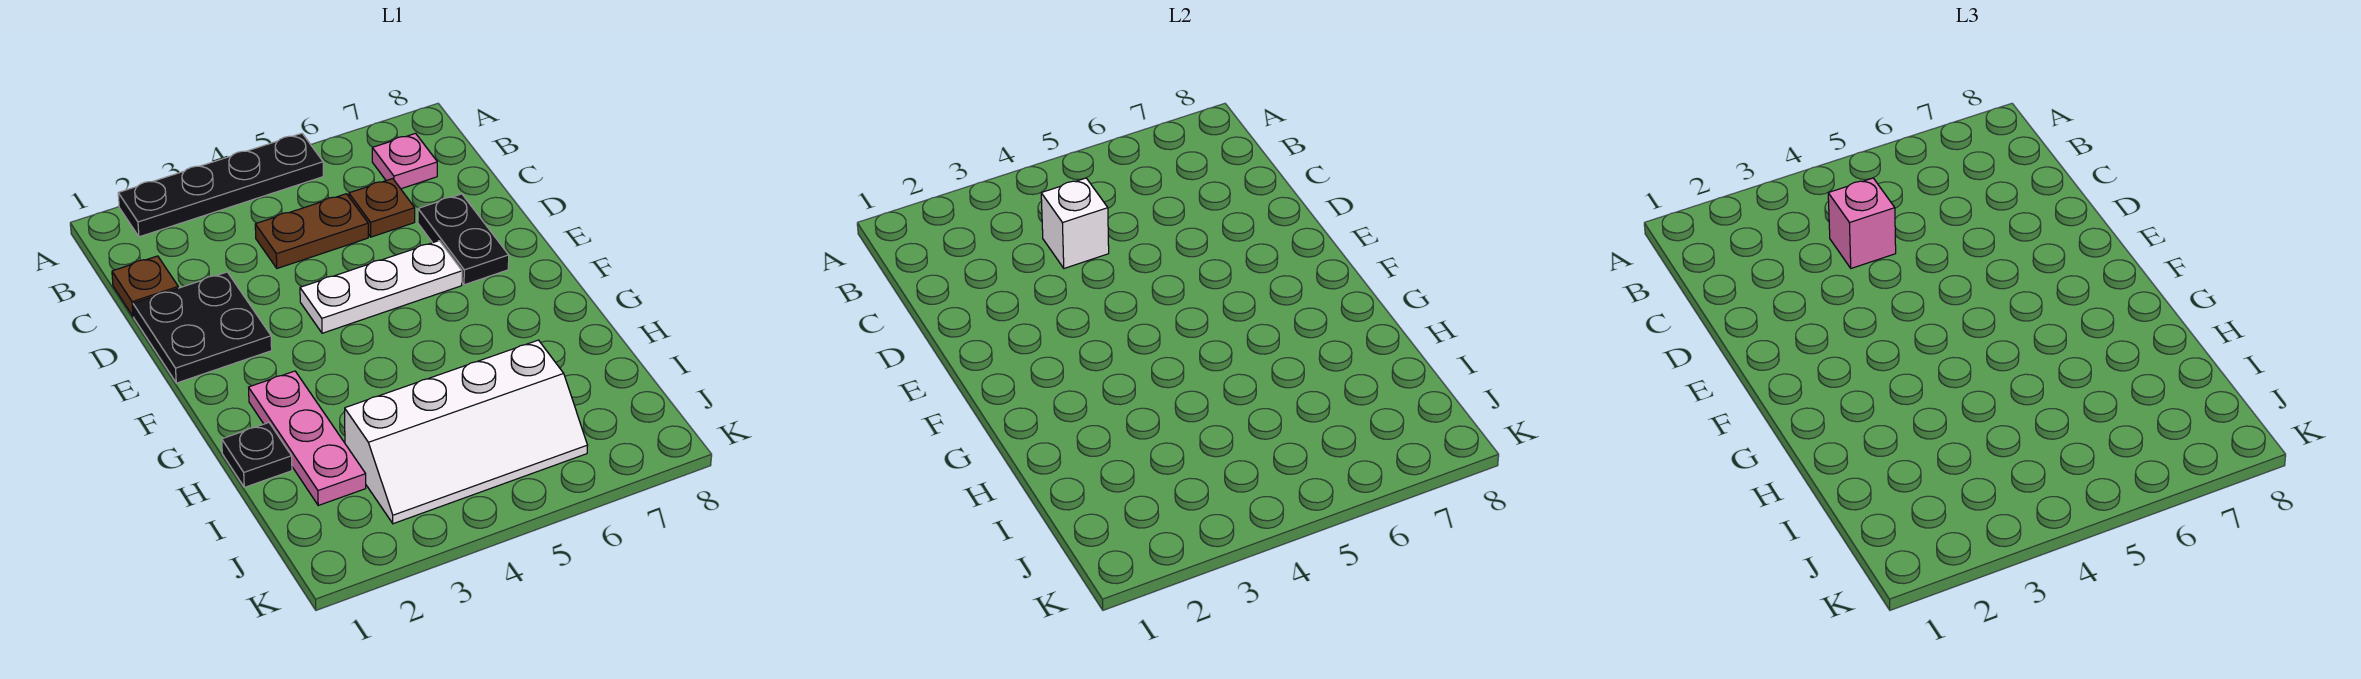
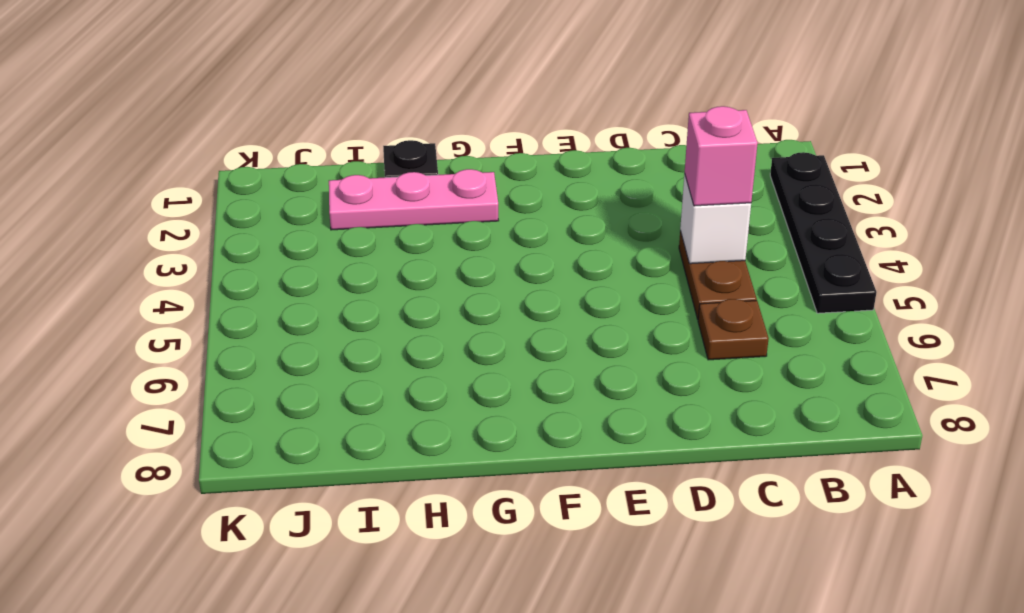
none -> pink 1x1 plate [372,134,437,189]
none -> brown 1x1 plate [112,256,178,317]
none -> black 2x2 plate [133,272,272,383]

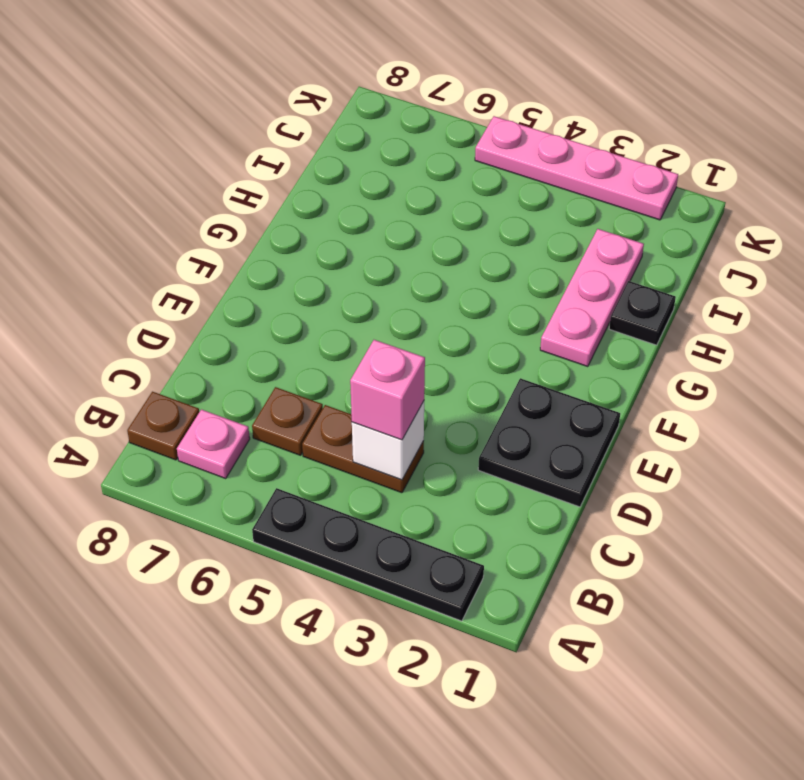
brown 1x1 plate [127,392,199,460] -> brown 1x1 plate moved to [112,256,178,317]
pink 1x4 plate [475,116,678,220] -> none
none -> black 1x2 plate [418,194,509,285]
none -> white 1x3 plate [300,241,462,333]
none -> white 2x4 slope [345,340,588,524]

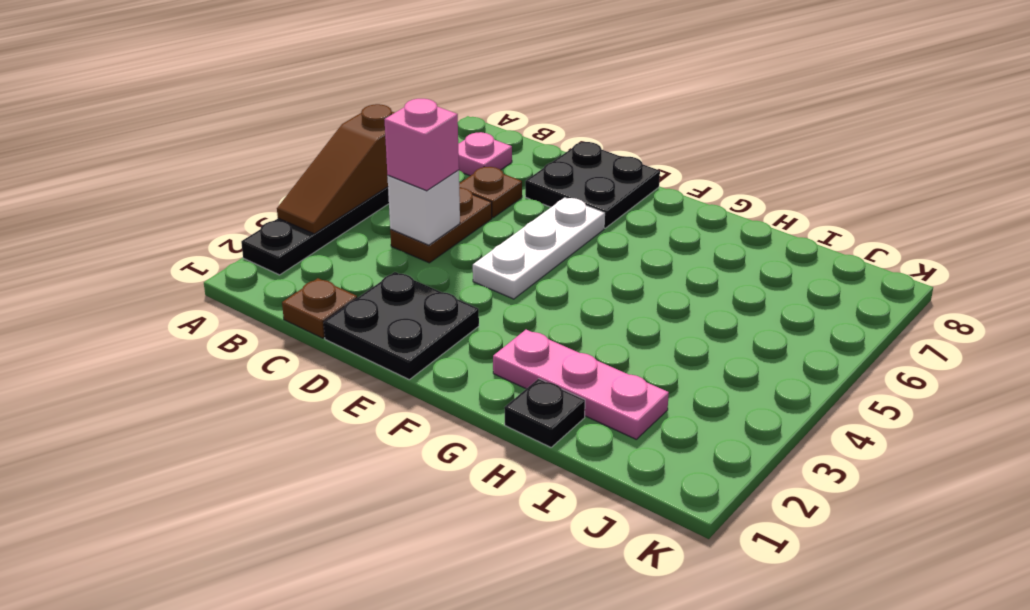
brown 1x3 slope [277,104,394,234] -> none
black 2x2 plate [525,142,660,228] -> black 1x2 plate [418,194,509,285]
none -> white 2x4 slope [345,340,588,524]

